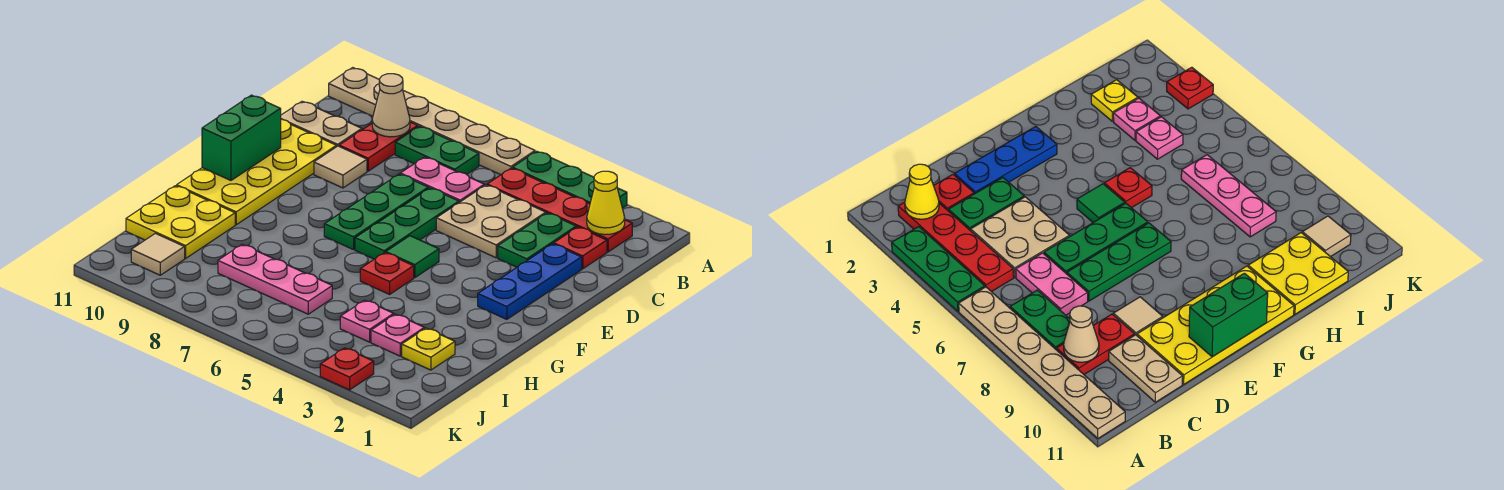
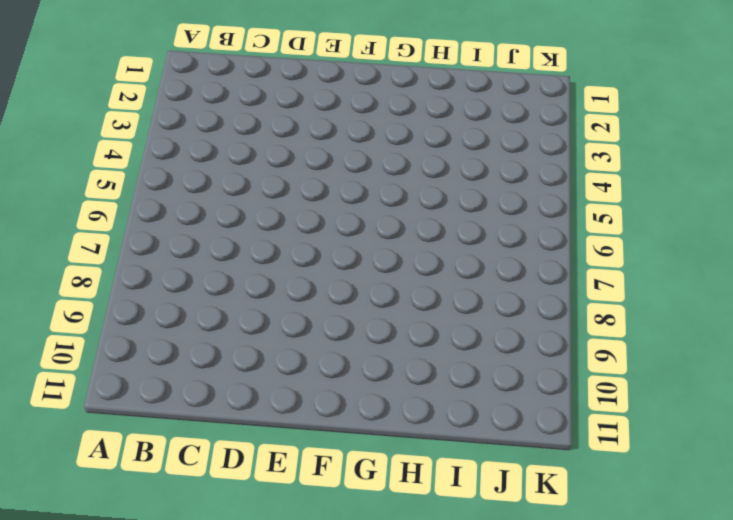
none -> green 1x3 plate [512,151,627,208]
none -> tan 1x6 plate [329,68,535,175]
none -> red 1x4 plate [487,168,632,252]

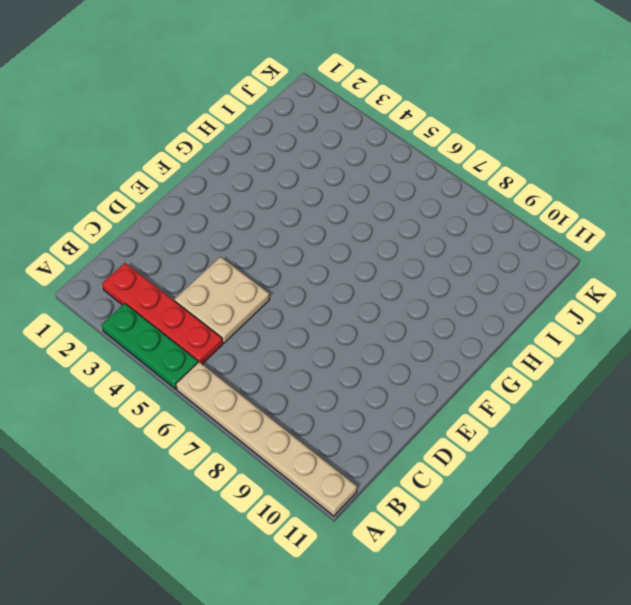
none -> green 1x2 plate [395,126,479,174]
none -> red 1x2 plate [339,122,418,171]
none -> red 1x1 plate [554,227,607,269]

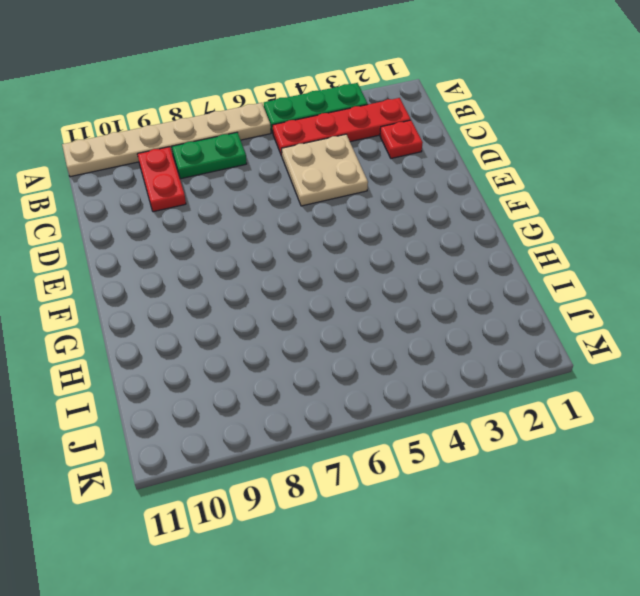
none -> green 1x2 plate [498,213,576,267]
none -> pink 1x2 plate [400,157,484,202]
none -> tan 1x2 plate [281,101,362,146]

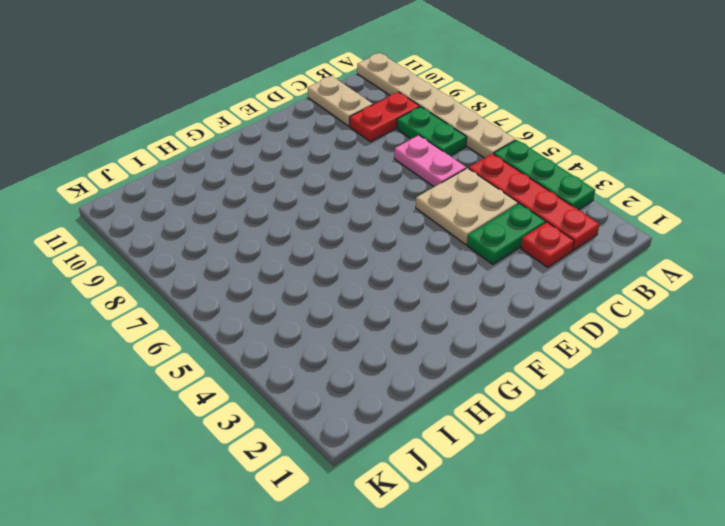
none -> blue 1x3 plate [478,244,582,319]
none -> green 1x3 plate [355,188,459,259]
none -> green 1x3 plate [324,174,428,250]

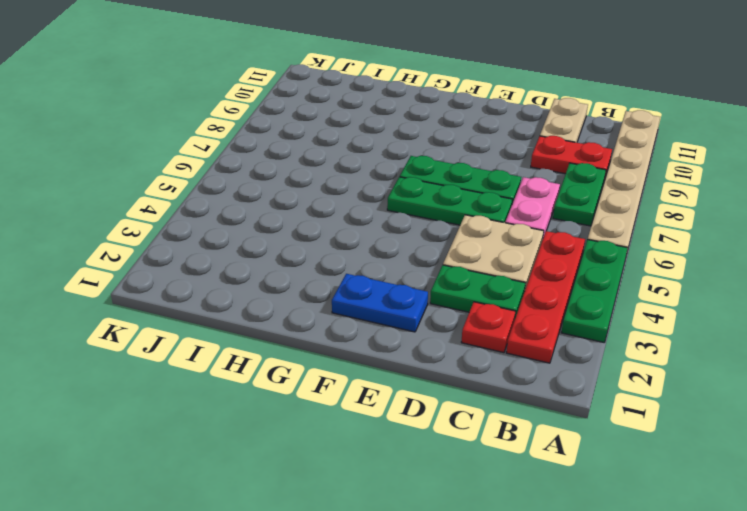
blue 1x2 plate [332,274,428,332] -> blue 1x3 plate [478,244,582,319]
none -> tan 1x1 tile [314,146,367,188]
none -> yellow 2x4 plate [177,119,337,225]
none -> green 1x1 tile [386,236,439,278]

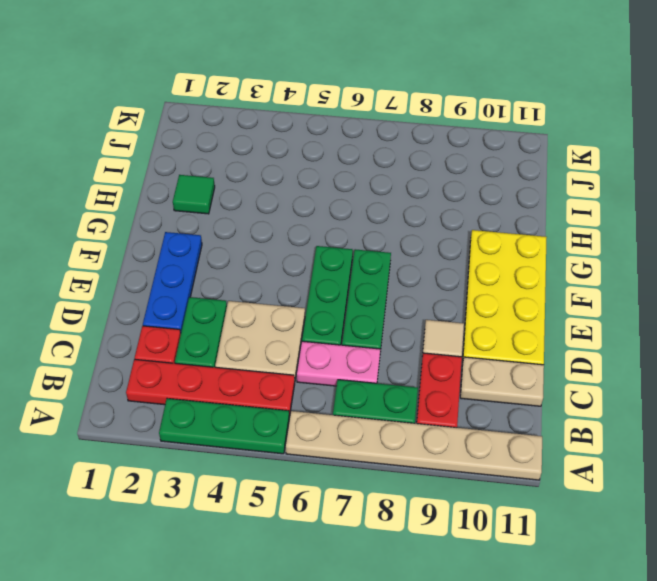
green 1x1 tile [173,175,215,214] -> green 1x1 tile moved to [386,236,439,278]
none -> red 1x1 plate [360,252,414,294]
none -> yellow 2x2 plate [126,186,235,258]
none -> yellow 1x1 plate [402,328,455,370]

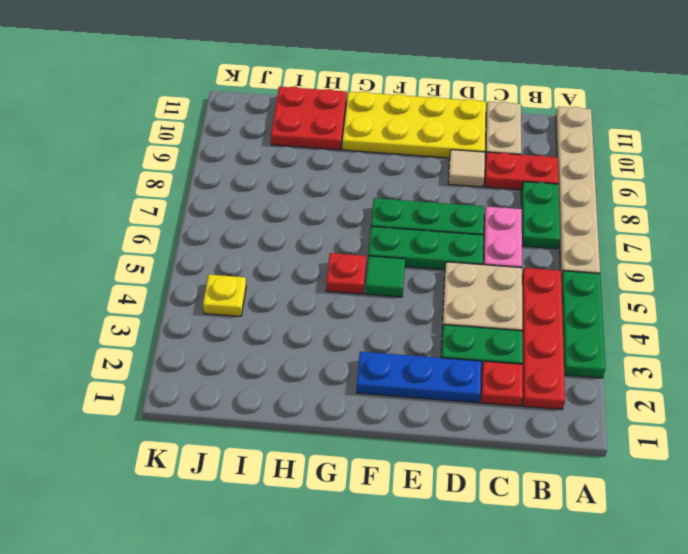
red 2x2 plate [271,87,347,150] -> yellow 2x2 plate [126,186,235,258]
yellow 1x1 plate [203,275,246,316] -> yellow 1x1 plate moved to [402,328,455,370]
none -> pink 1x1 plate [371,314,424,356]
none -> pink 1x1 plate [340,300,394,342]
none -> pink 1x3 plate [218,245,332,314]

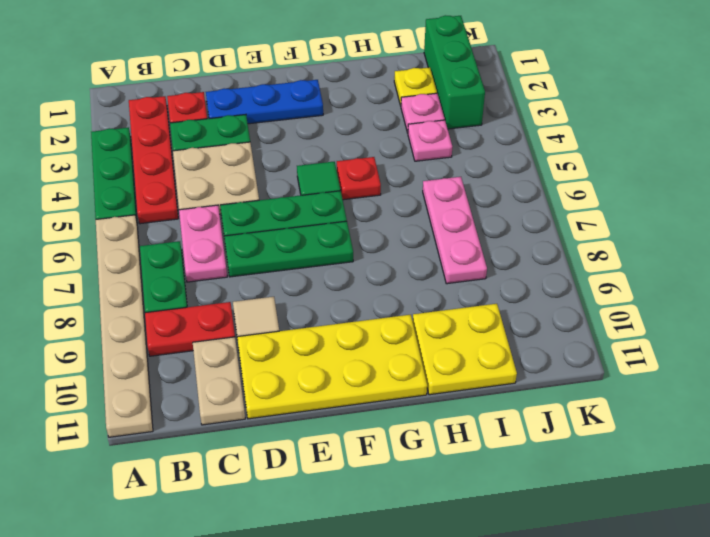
green 1x3 brick [424,15,485,129] -> none
none -> tan 1x1 tile [131,233,185,275]
none -> red 1x1 plate [320,348,374,390]
none -> yellow 1x1 cone [587,171,625,235]

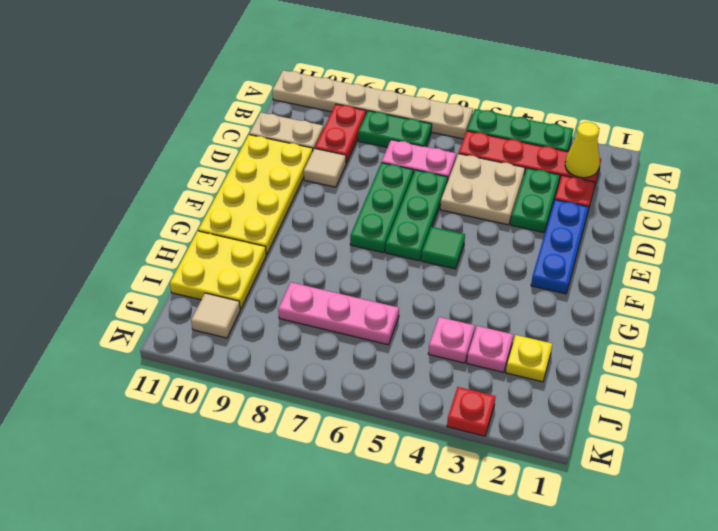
none -> red 1x1 plate [360,252,414,294]
none -> tan 1x1 cone [372,74,410,137]
none -> green 1x2 brick [202,95,281,180]

